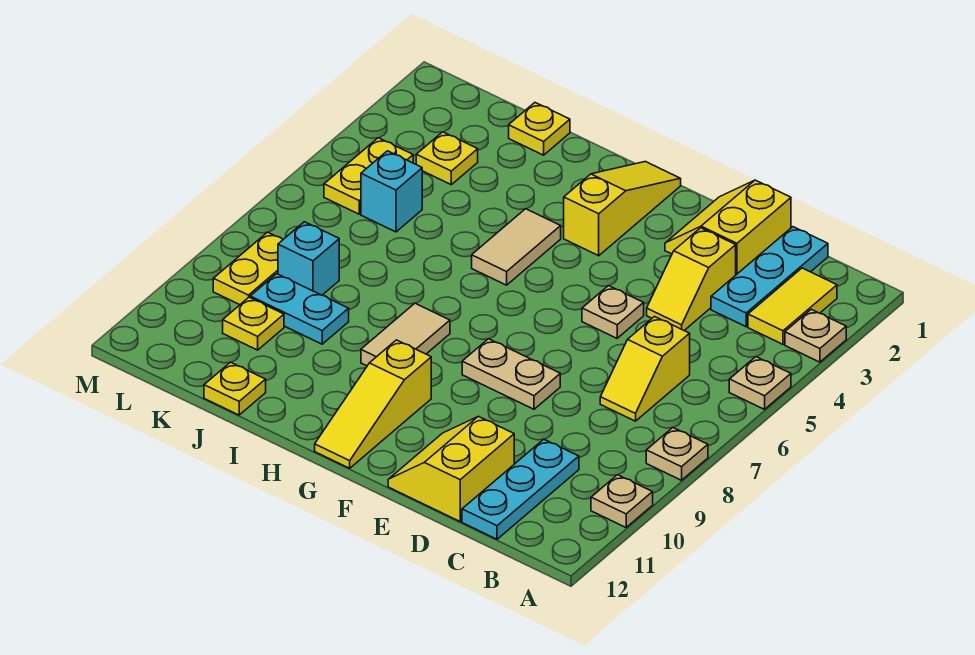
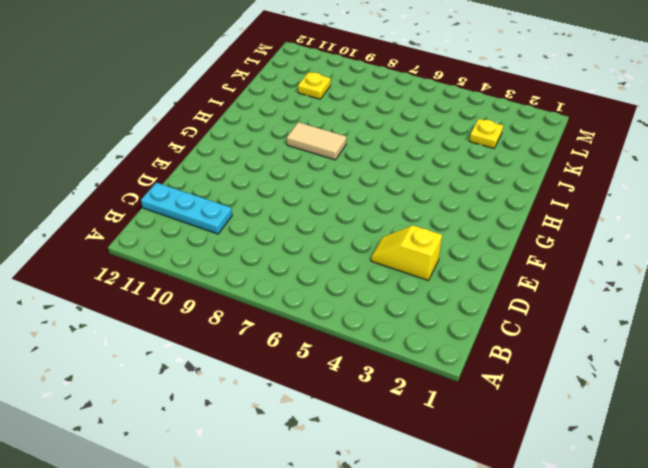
none -> tan 1x1 plate [785,309,846,362]
none -> tan 1x1 plate [729,357,791,409]
none -> tan 1x1 plate [646,428,708,480]

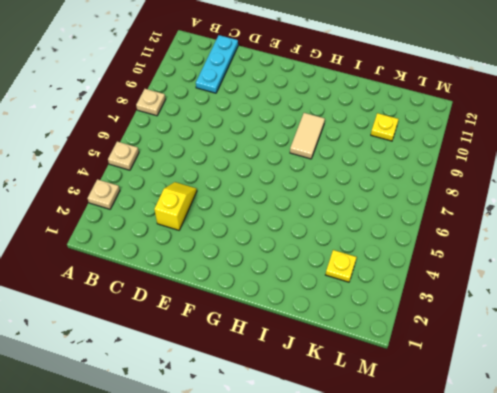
none -> tan 1x1 plate [591,475,653,527]
none -> yellow 1x2 tile [748,268,837,344]
none -> cyan 1x3 plate [711,227,828,327]

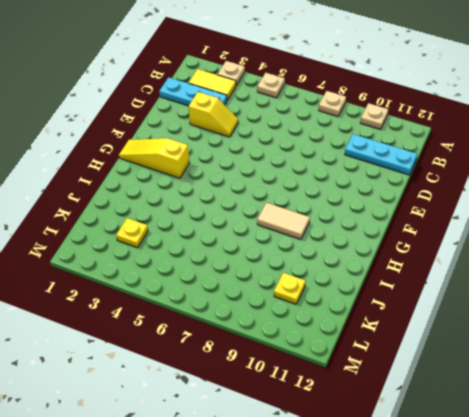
none -> yellow 1x2 slope [600,317,690,421]
none -> yellow 2x2 slope [665,180,791,275]
none -> yellow 2x2 slope [388,416,514,521]

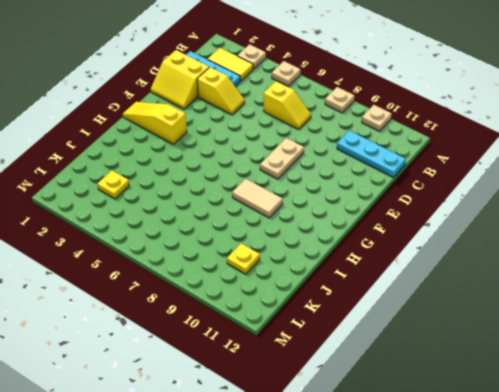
none -> yellow 2x2 slope [388,416,514,521]
none -> tan 1x1 plate [582,286,644,338]
none -> yellow 1x3 slope [315,340,431,468]

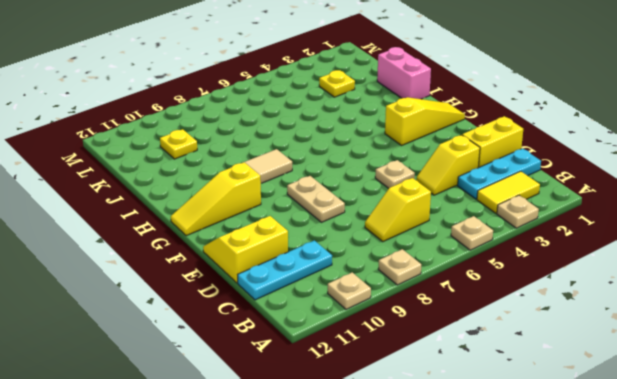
pink 1x2 brick [377,47,431,99] -> yellow 1x1 plate [509,103,570,155]
none -> tan 1x2 tile [472,209,561,285]
none -> cyan 1x2 plate [250,274,349,344]
none -> yellow 1x1 plate [204,362,266,415]

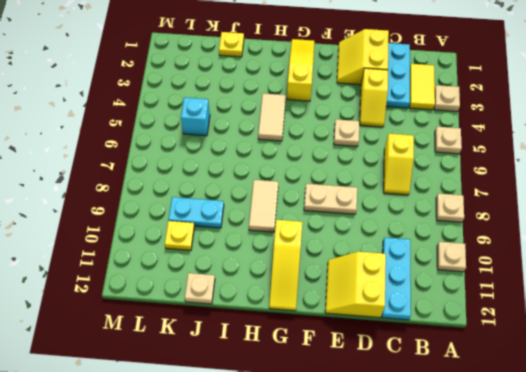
tan 1x1 plate [185,273,215,304] -> yellow 1x1 plate [204,362,266,415]
none -> yellow 1x1 plate [416,132,478,185]
none -> cyan 1x1 brick [278,222,339,295]
none -> yellow 1x2 plate [324,138,413,214]

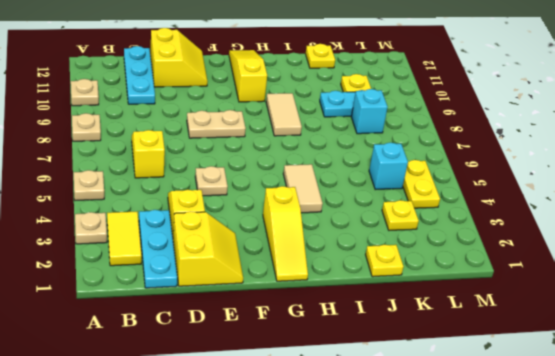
none -> yellow 1x2 plate [213,232,283,305]

